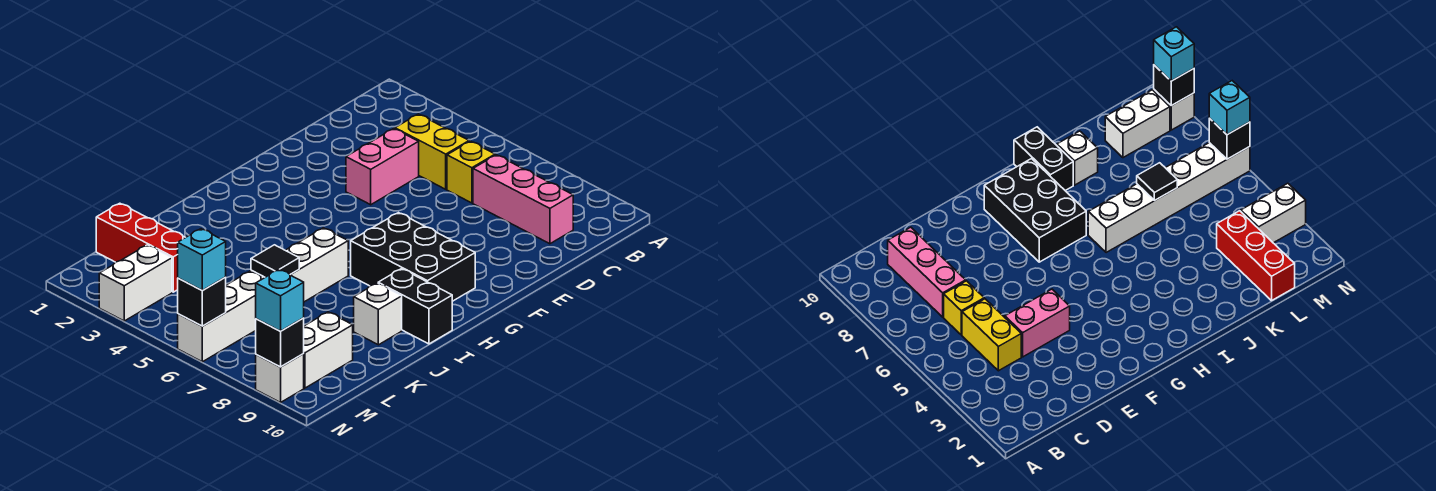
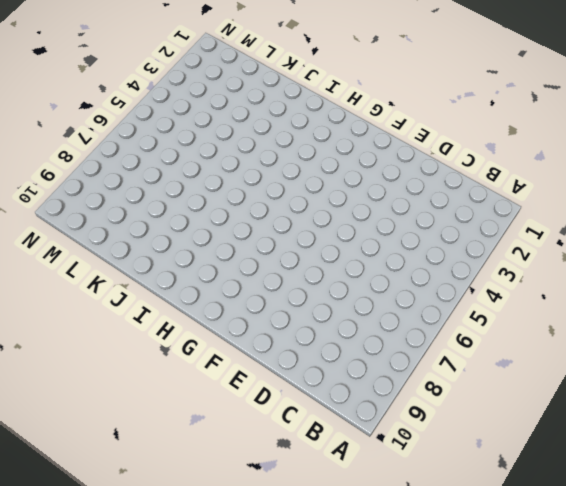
none -> yellow 1x2 brick [395,114,469,189]
none -> yellow 1x1 brick [447,141,495,203]
none -> pink 1x3 brick [473,155,573,244]

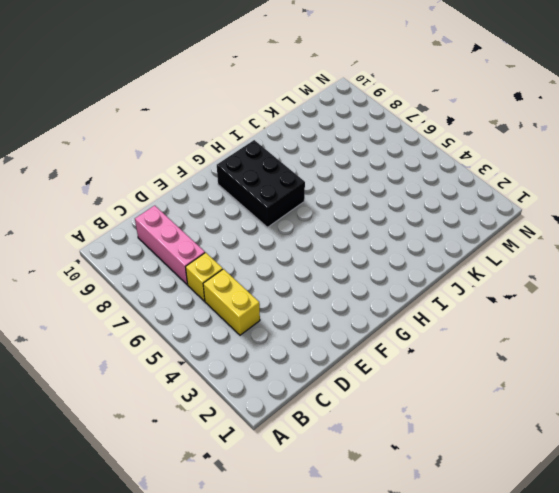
none -> pink 1x2 brick [346,129,419,205]
none -> white 1x6 brick [178,228,348,362]
none -> black 1x2 brick [378,269,452,344]

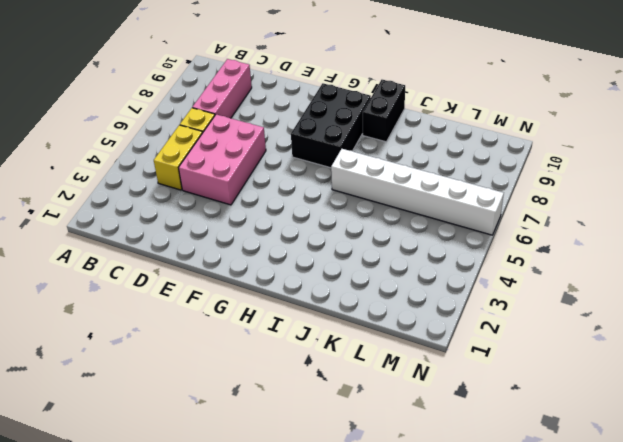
pink 2x3 brick [179,114,266,205] -> pink 1x2 brick [346,129,419,205]
none -> white 1x1 brick [354,283,402,345]
none -> red 1x3 brick [96,203,186,292]
none -> white 1x2 brick [304,312,353,388]

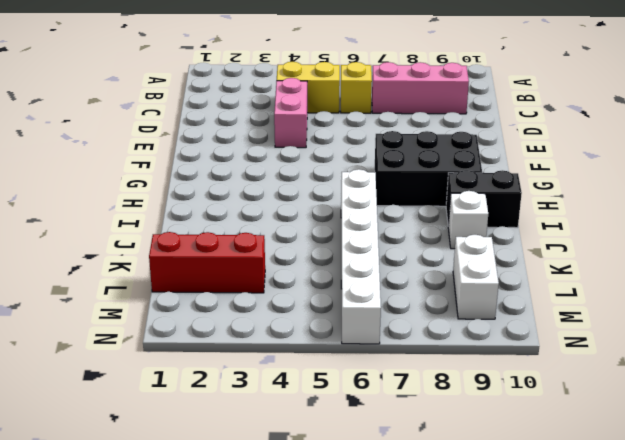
none -> white 1x2 brick [99,245,172,321]
none -> white 1x1 brick [256,353,304,403]
none -> black 1x1 tile [251,245,299,277]

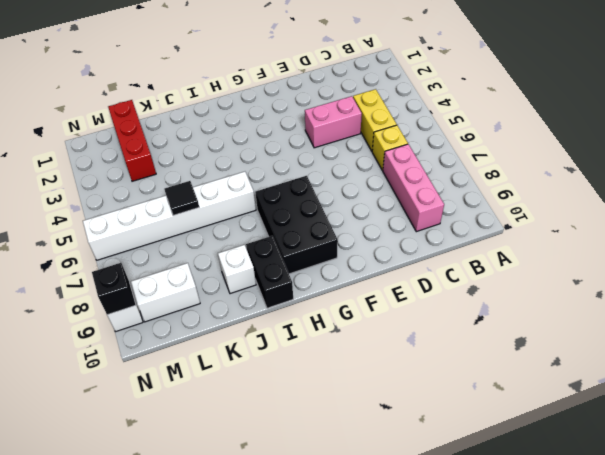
none -> white 1x2 brick [99,245,172,321]
none -> black 1x1 brick [178,277,226,326]
none -> cyan 1x1 brick [178,229,226,291]

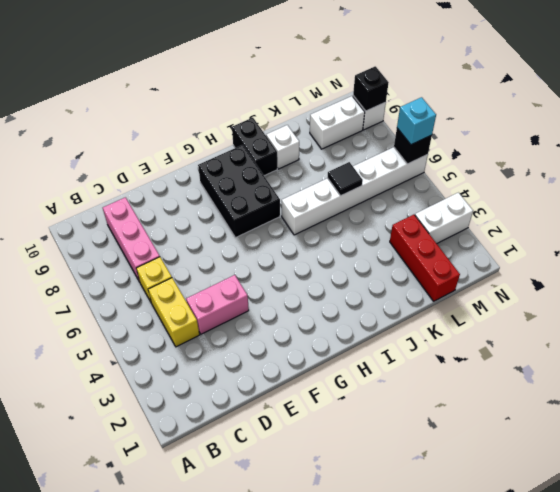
none -> cyan 1x1 brick [256,269,304,331]

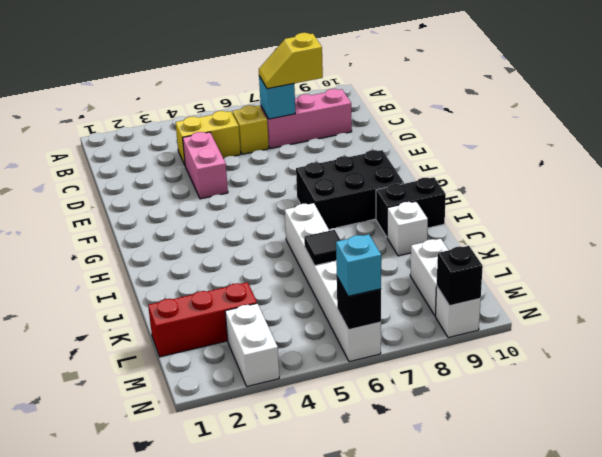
cyan 1x1 brick [259,76,295,119] -> cyan 1x1 brick moved to [256,269,304,331]
yellow 1x2 slope [259,33,323,89] -> none

